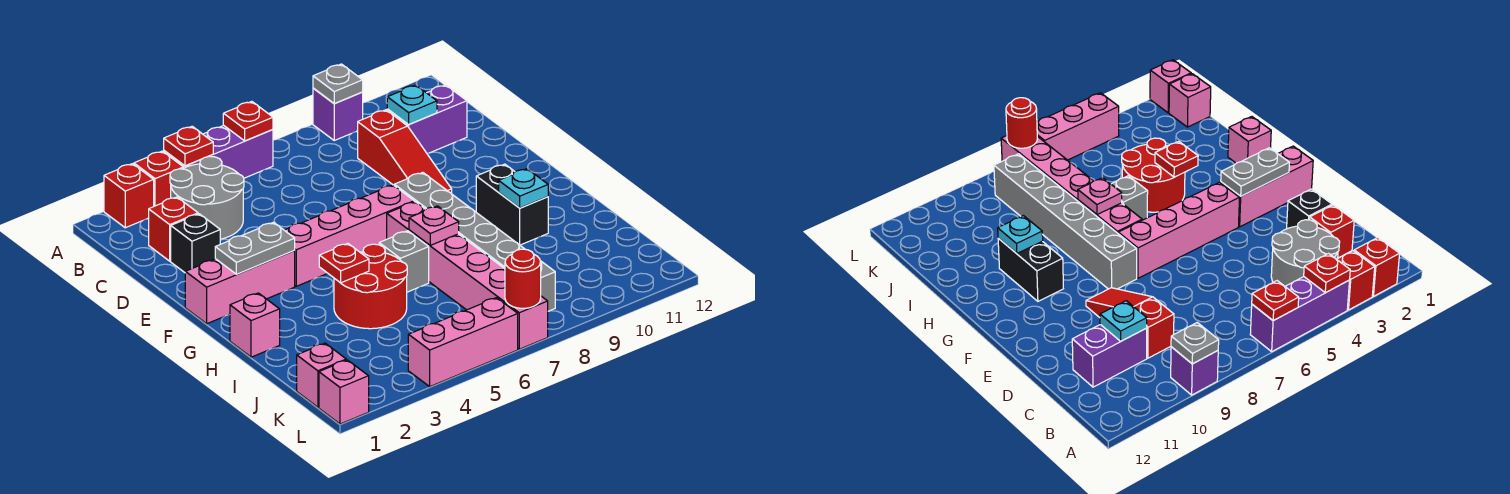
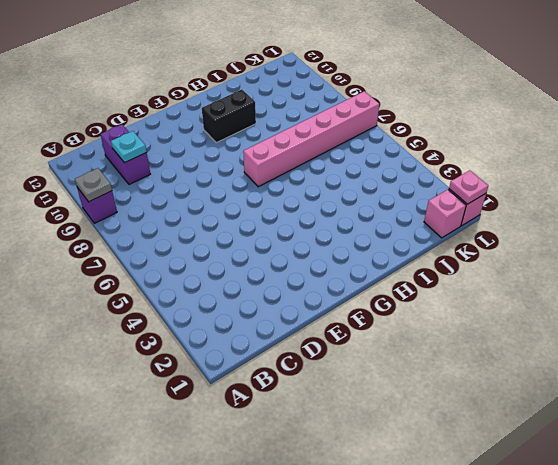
pink 1x1 plate [449,170,488,204] -> pink 1x1 plate moved to [409,206,459,245]
none -> red 1x1 brick [104,164,154,228]
none -> red 1x1 brick [134,151,183,206]
none -> purple 1x3 brick [164,125,273,178]

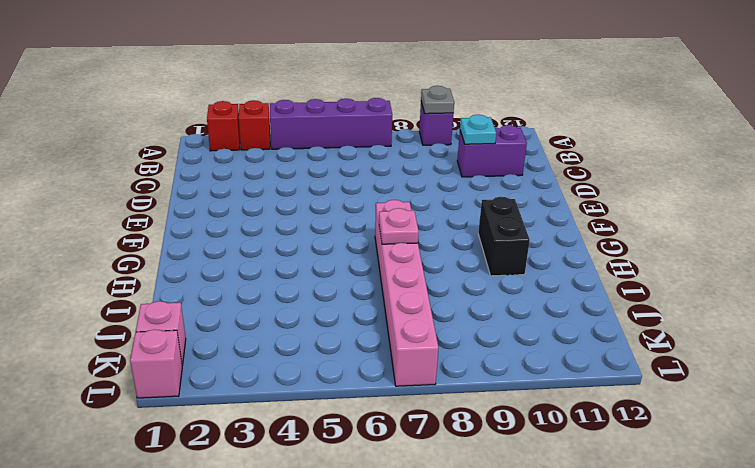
purple 1x4 brick [270,98,392,149] -> purple 1x3 brick [164,125,273,178]
none -> grey 2x2 round brick [170,156,244,239]
none -> red 1x1 brick [148,197,198,261]
none -> red 1x3 slope [358,110,452,194]

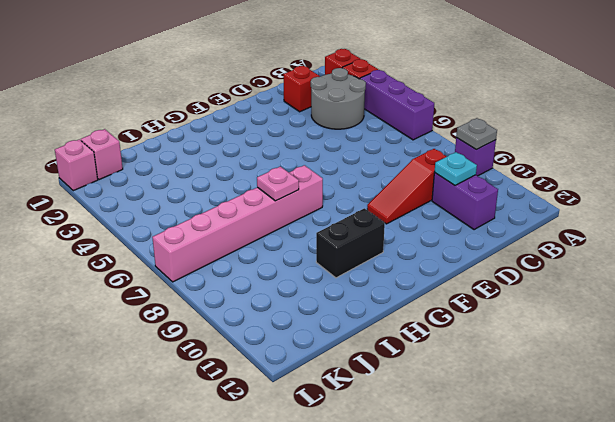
none -> black 1x1 brick [171,214,220,272]
none -> pink 1x3 brick [185,251,295,324]
none -> pink 1x4 brick [285,185,414,286]

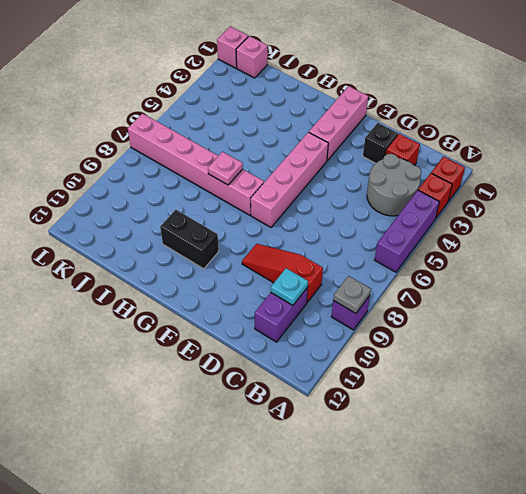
none -> grey 1x6 brick [394,172,555,311]
none -> pink 1x1 brick [230,293,280,357]
none -> red 2x2 round brick [334,244,407,329]

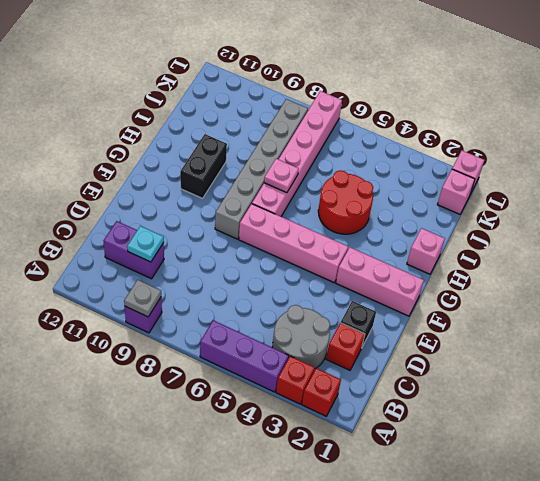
none -> red 1x3 slope [358,110,452,194]
none -> grey 1x1 brick [379,231,429,292]
none -> pink 1x3 brick [408,298,518,387]

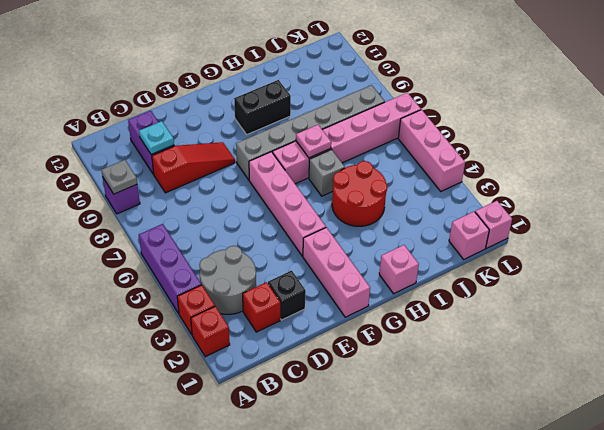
none -> red 1x1 plate [164,126,213,166]
none -> red 1x1 plate [223,101,273,141]
none -> grey 1x2 plate [215,222,295,274]

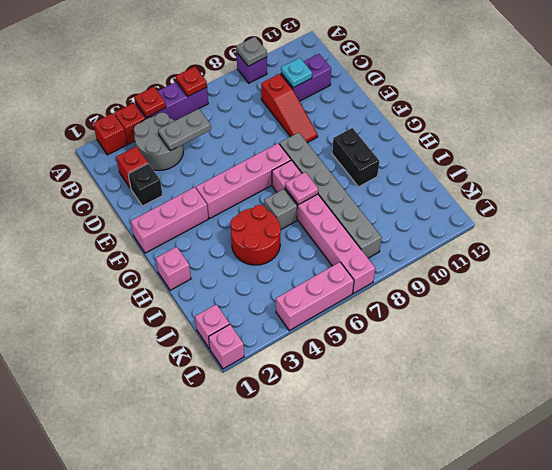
grey 1x2 plate [158,109,211,151] -> grey 1x2 plate moved to [215,222,295,274]
none -> red 1x1 plate [319,243,369,283]
none -> cyan 1x1 plate [499,169,548,208]
none -> red 1x1 round brick [505,249,541,308]

